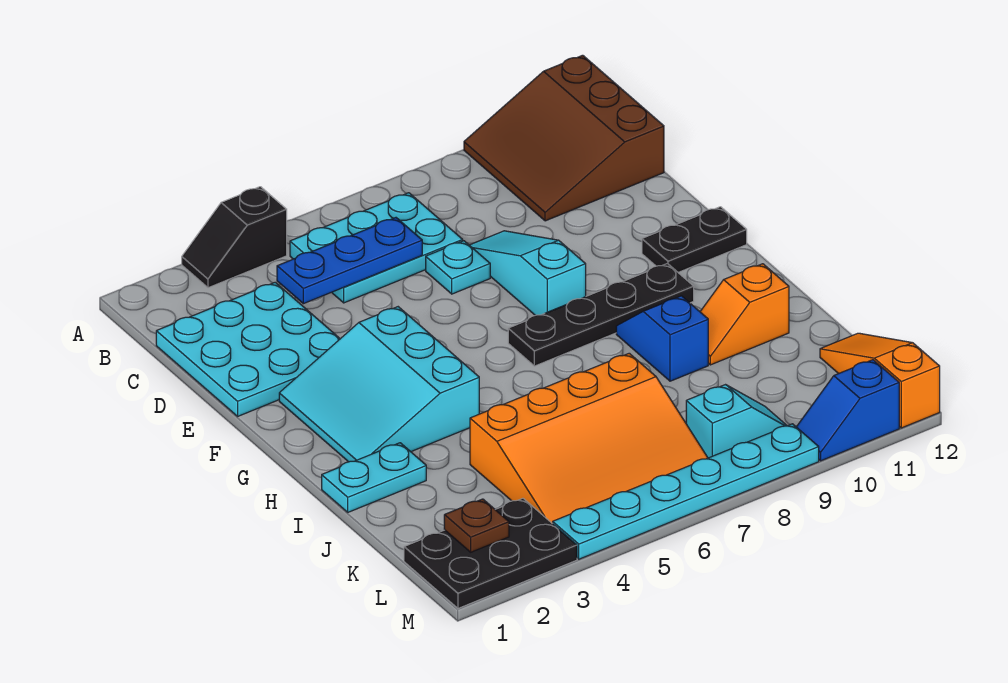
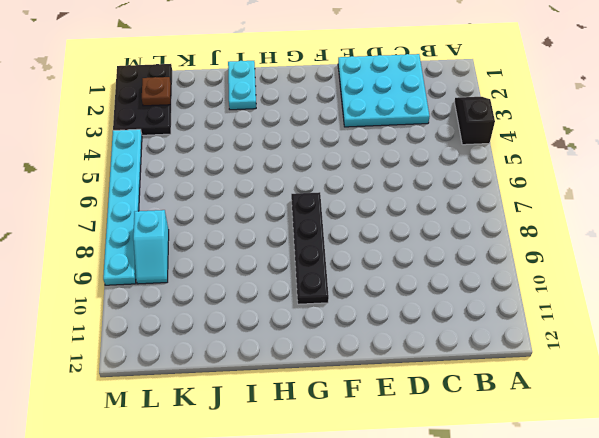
none -> brown 3x3 slope [464,55,664,221]
none -> cyan 2x3 plate [290,193,463,303]
none -> cyan 1x1 plate [426,241,490,294]

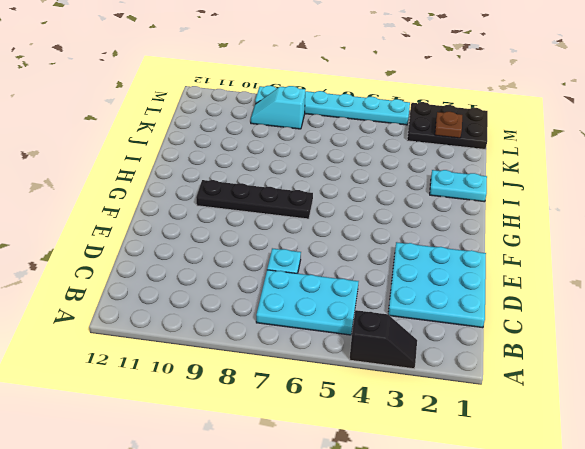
none -> brown 3x3 slope [464,55,664,221]
none -> cyan 1x3 slope [470,231,586,315]
none -> cyan 3x3 slope [279,307,479,462]

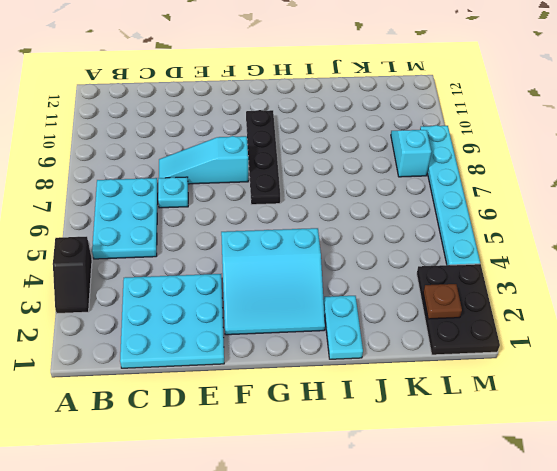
none -> brown 3x3 slope [464,55,664,221]
none -> black 1x2 plate [642,207,747,272]
none -> blue 1x2 slope [616,296,708,381]

